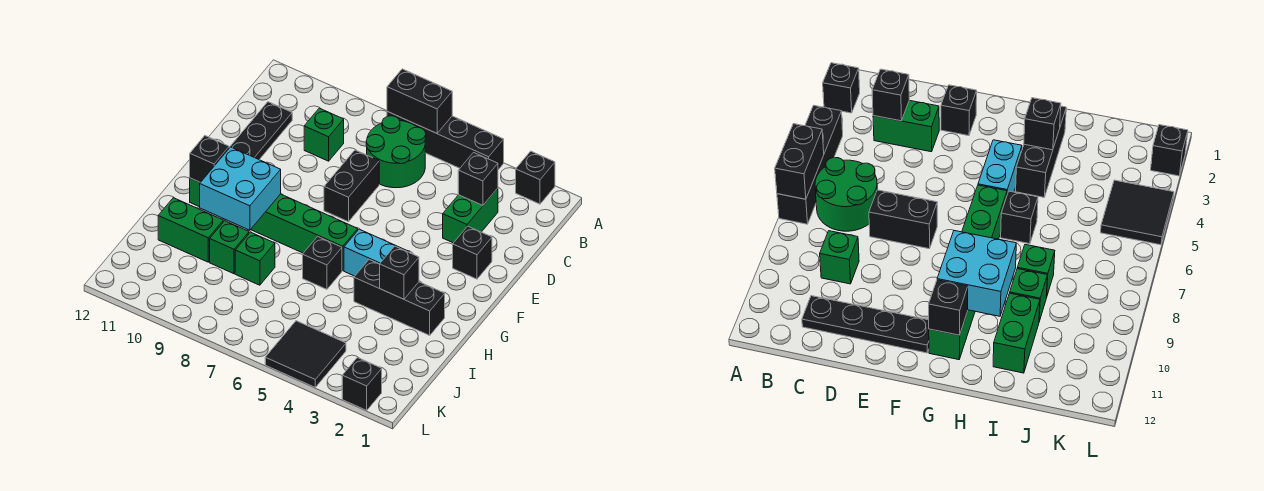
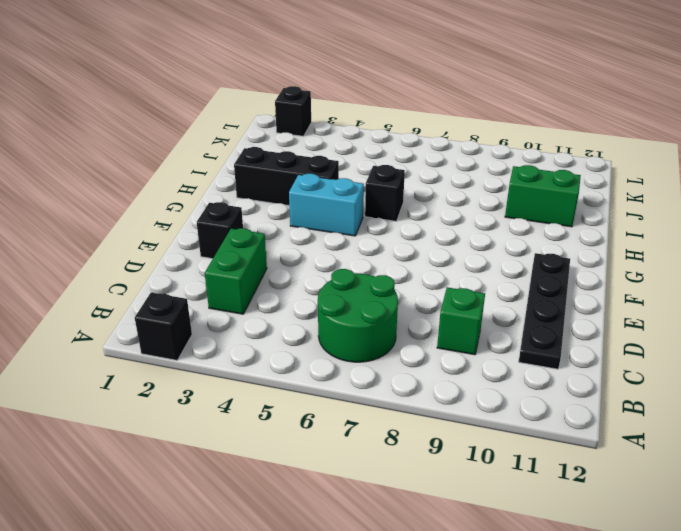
none -> black 1x4 brick [387,112,504,170]
none -> black 1x2 brick [324,150,379,222]
none -> green 1x6 brick [190,178,358,271]

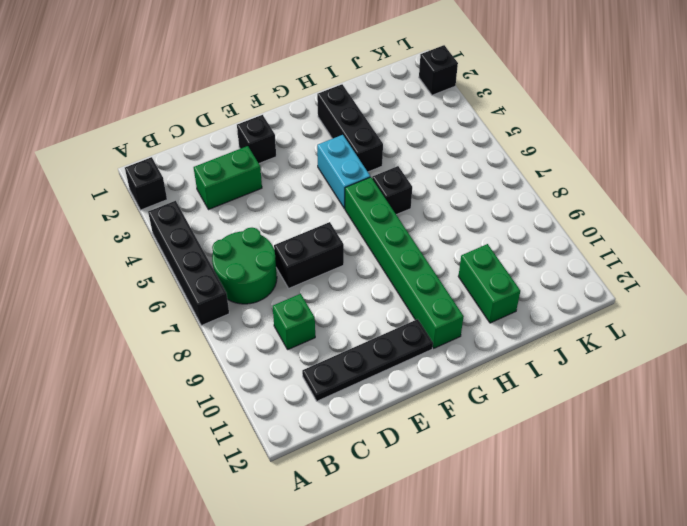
none -> green 1x1 brick [235,232,275,285]
none -> green 1x1 brick [210,221,249,274]
none -> black 2x2 tile [265,321,346,387]

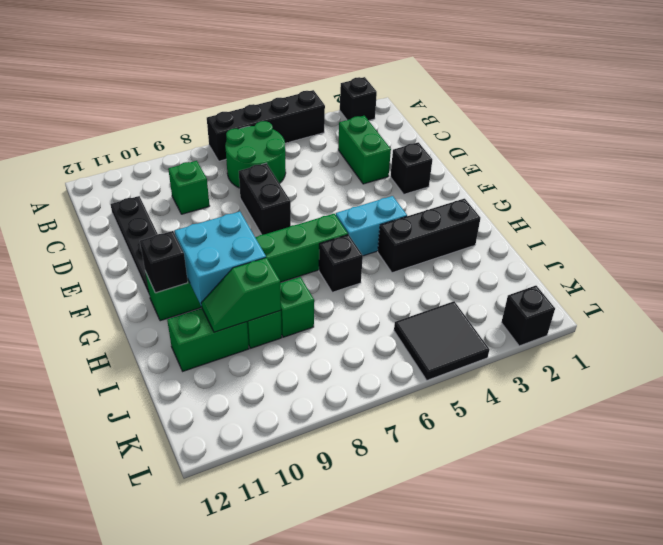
green 1x2 slope [201,258,281,332] -> none
none -> black 1x2 brick [387,69,452,133]
none -> black 1x1 brick [458,153,498,205]
none -> black 1x1 brick [380,246,419,299]

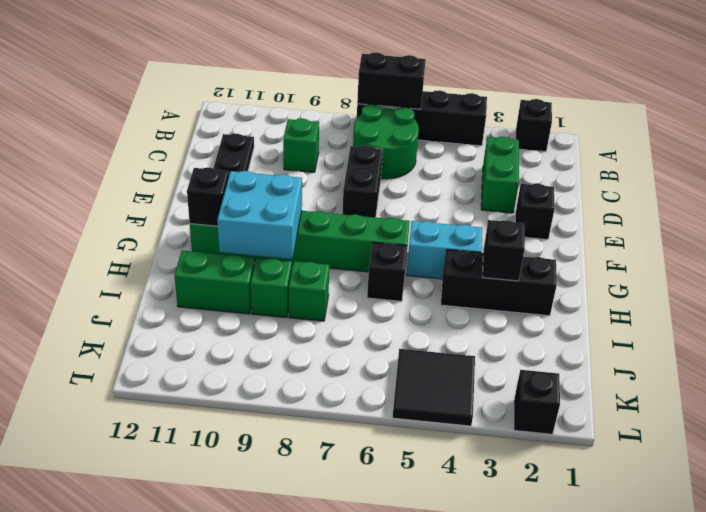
none -> black 1x1 brick [458,153,498,205]

